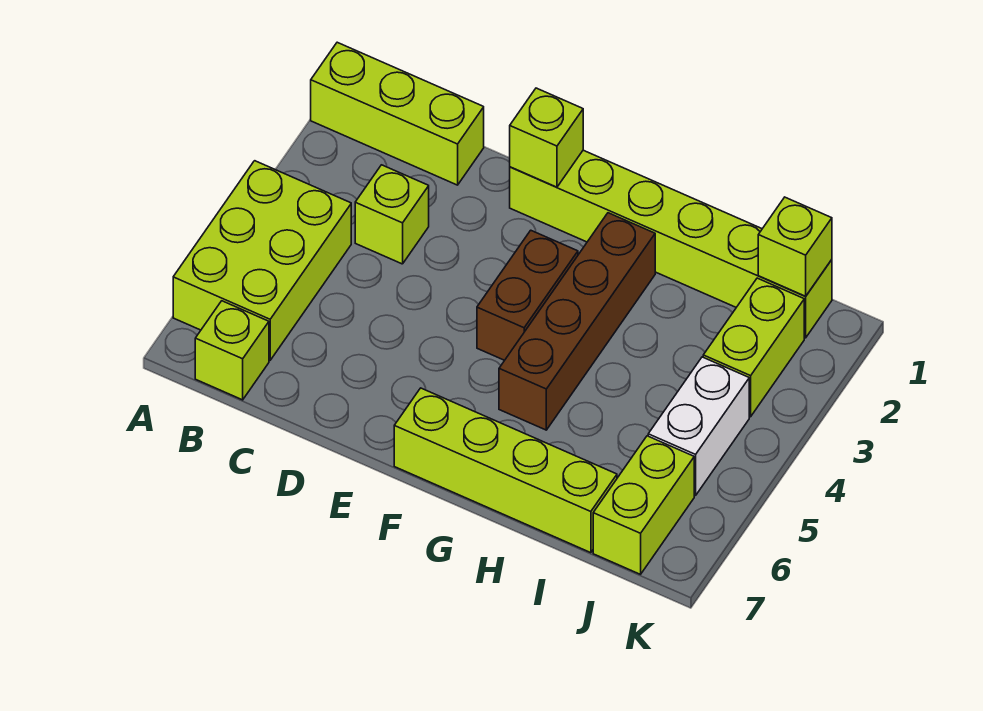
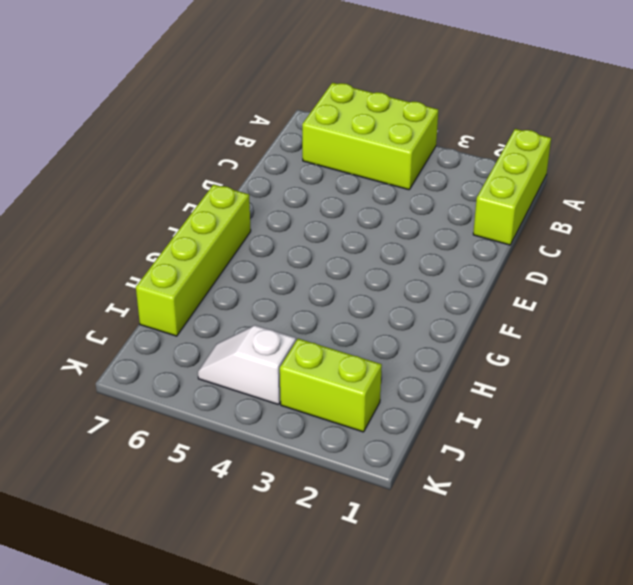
white 1x2 slope [198,325,296,405] -> white 1x2 brick [648,357,749,496]
none -> lime 1x1 brick [195,301,269,400]
none -> lime 1x1 brick [355,165,429,264]
none -> lime 1x6 brick [510,150,832,338]

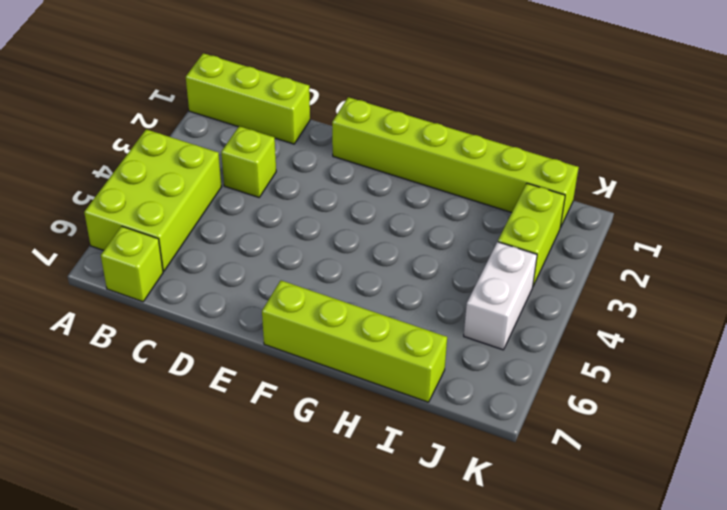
none -> brown 1x2 brick [477,230,578,360]
none -> brown 1x4 brick [499,213,655,430]
none -> lime 1x2 brick [593,436,694,574]

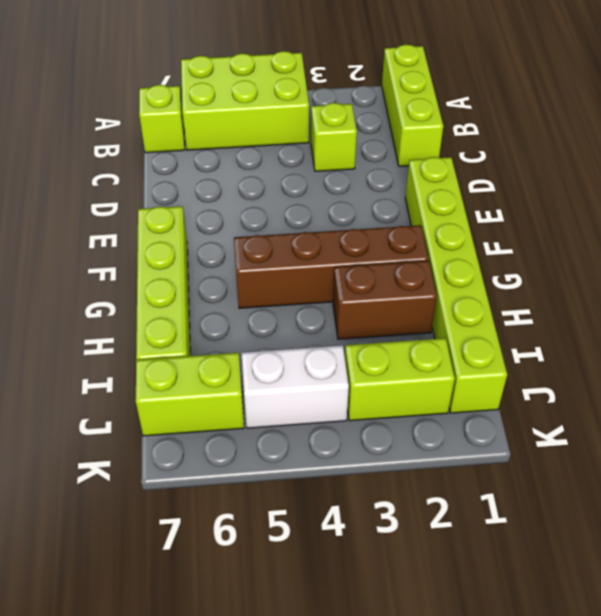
brown 1x2 brick [333,261,437,339] -> brown 1x2 brick moved to [477,230,578,360]
none -> lime 1x1 brick [510,88,583,187]
none -> lime 1x1 brick [758,197,832,296]

